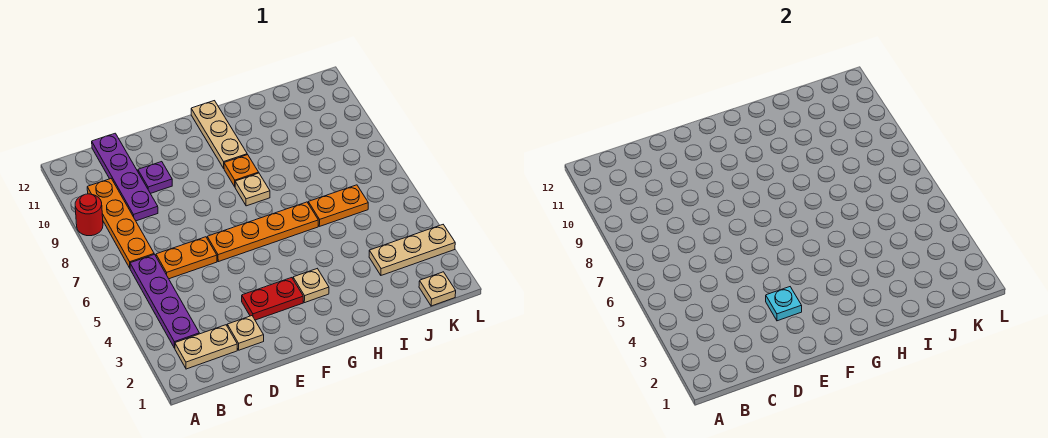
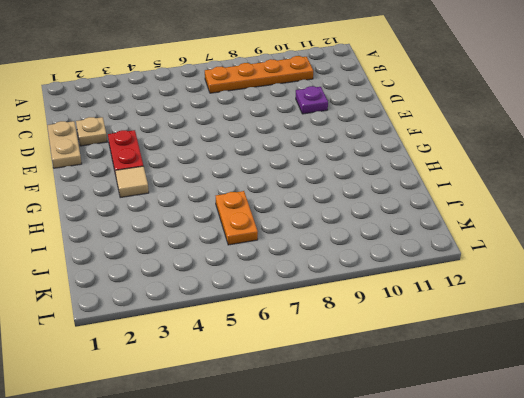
tan 1x2 plate [47,121,82,168] -> tan 1x2 plate moved to [175,325,237,369]
tan 1x1 tile [115,166,149,198] -> tan 1x1 plate [293,269,329,303]
none -> red 1x1 round brick [75,194,103,236]
none -> purple 1x4 plate [130,254,199,348]
none -> orange 1x2 plate [156,237,217,279]

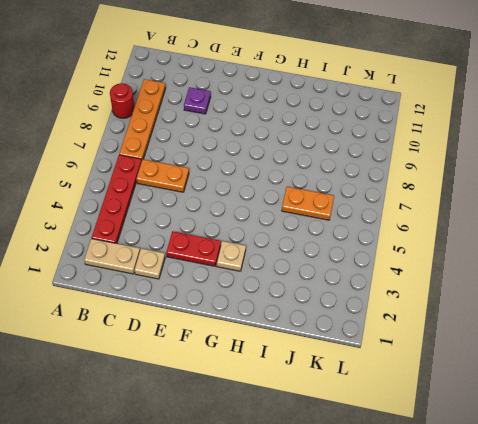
red 1x4 plate [92,155,142,244] -> purple 1x4 plate [130,254,199,348]
none -> purple 1x4 plate [92,133,158,221]
none -> orange 1x4 plate [207,202,318,262]
none -> tan 1x1 plate [235,173,270,206]

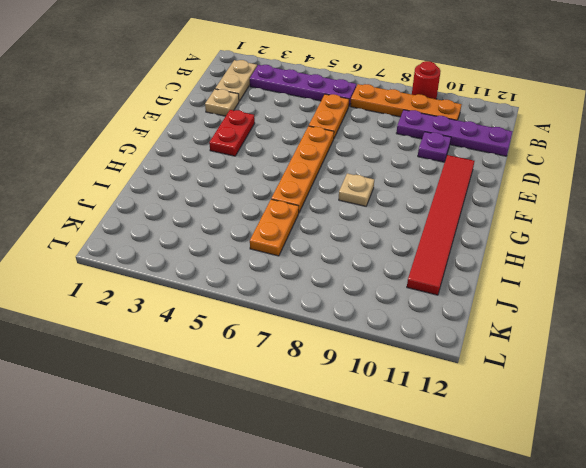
red 1x6 tile [407,155,474,295] -> tan 1x3 plate [191,101,247,168]
none -> tan 1x1 plate [293,269,329,303]
none -> orange 1x1 plate [224,155,259,187]
none -> tan 1x3 plate [369,225,455,275]

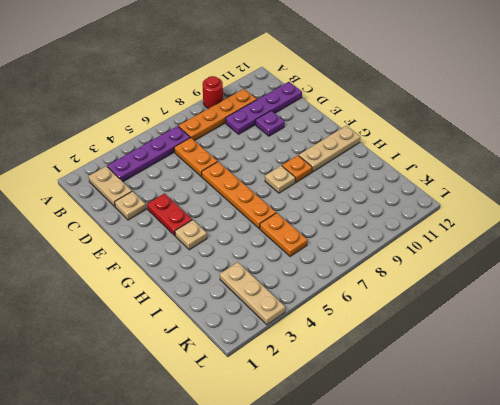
none -> tan 1x1 plate [419,272,456,306]
none -> cyan 1x1 plate [766,287,802,321]

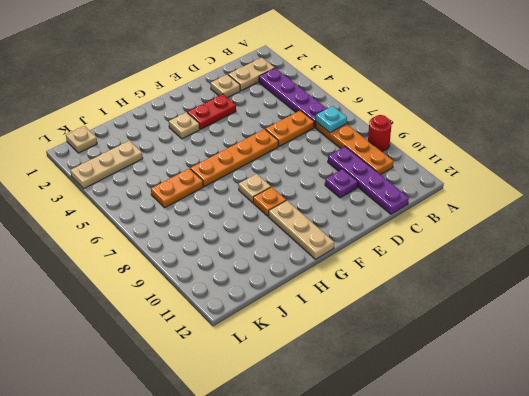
cyan 1x1 plate [316,106,347,133] -> cyan 1x1 plate moved to [766,287,802,321]

